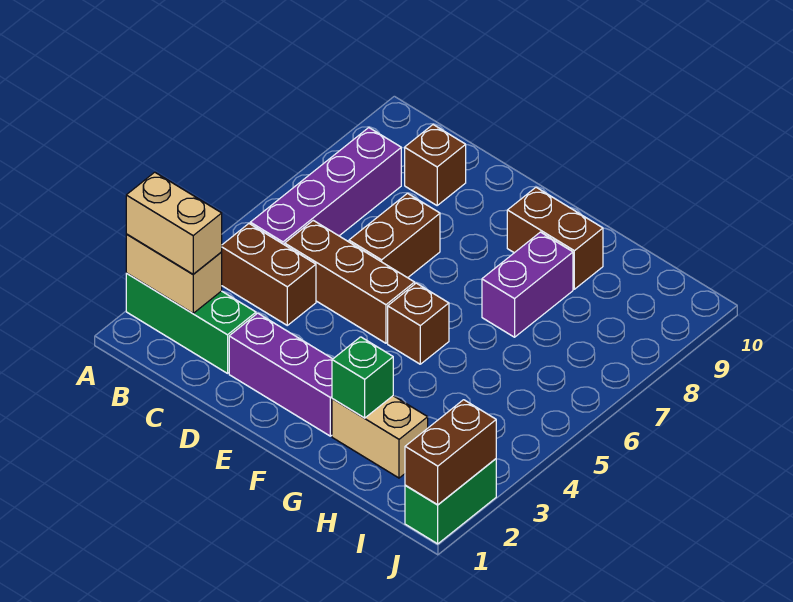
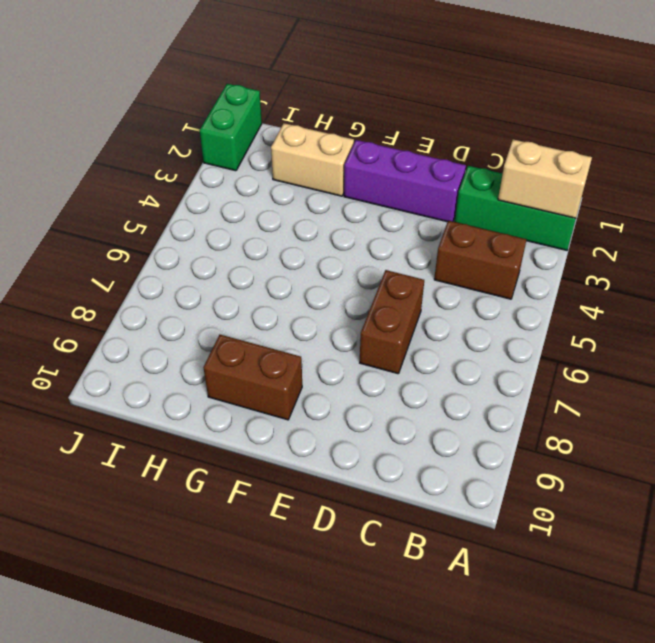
none -> purple 1x4 brick [250,128,401,245]
none -> brown 1x3 brick [285,220,415,343]
none -> brown 1x1 brick [405,125,466,205]

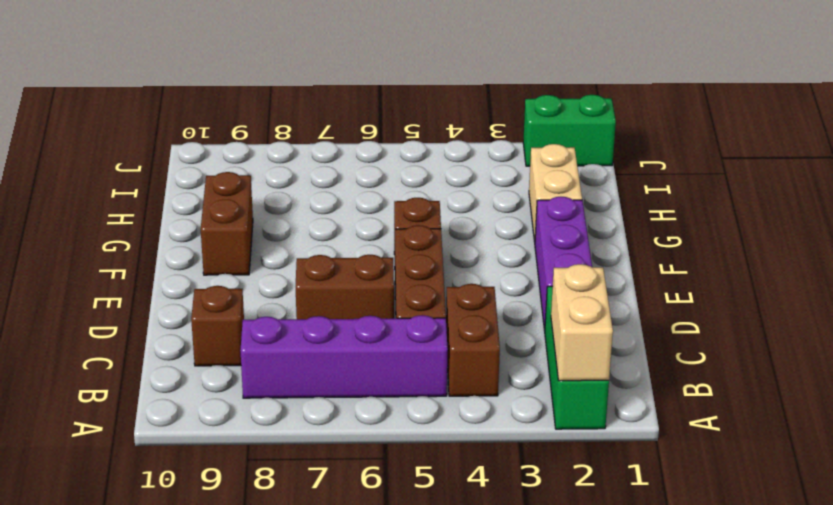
none -> purple 1x2 brick [482,232,573,337]
none -> green 1x1 brick [332,337,393,418]
none -> brown 1x2 brick [405,400,496,505]

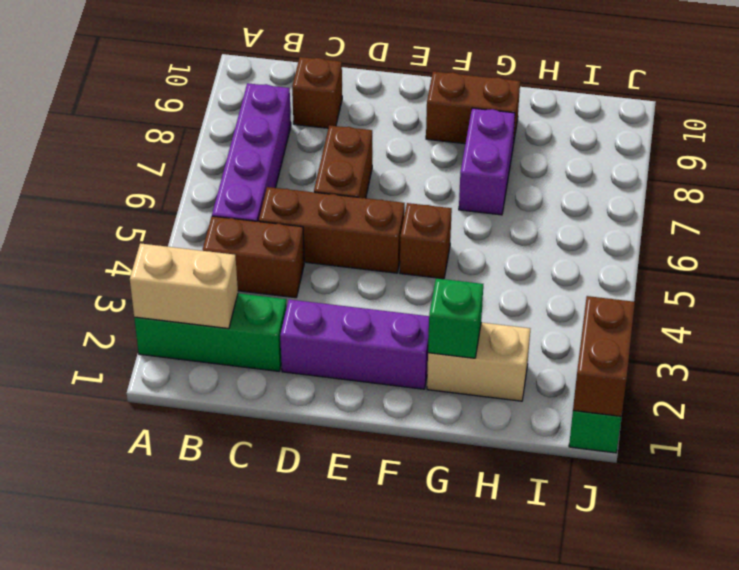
none -> tan 1x2 brick [126,172,222,274]

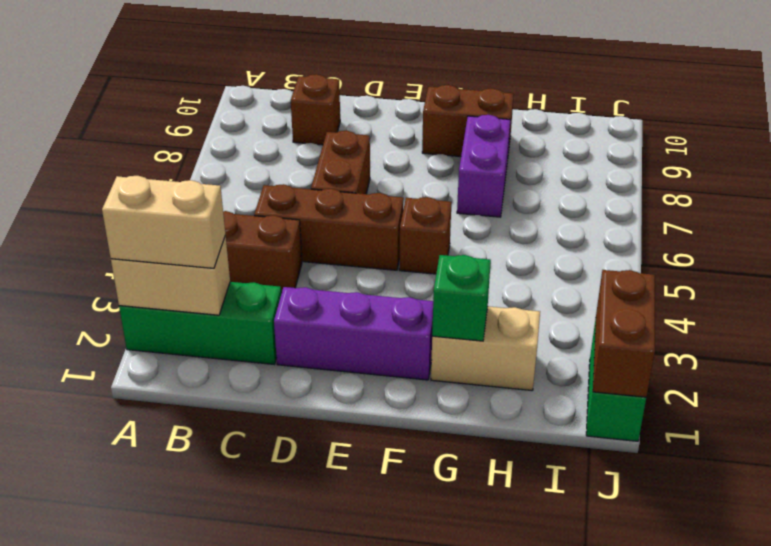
none -> purple 1x4 brick [250,128,401,245]

